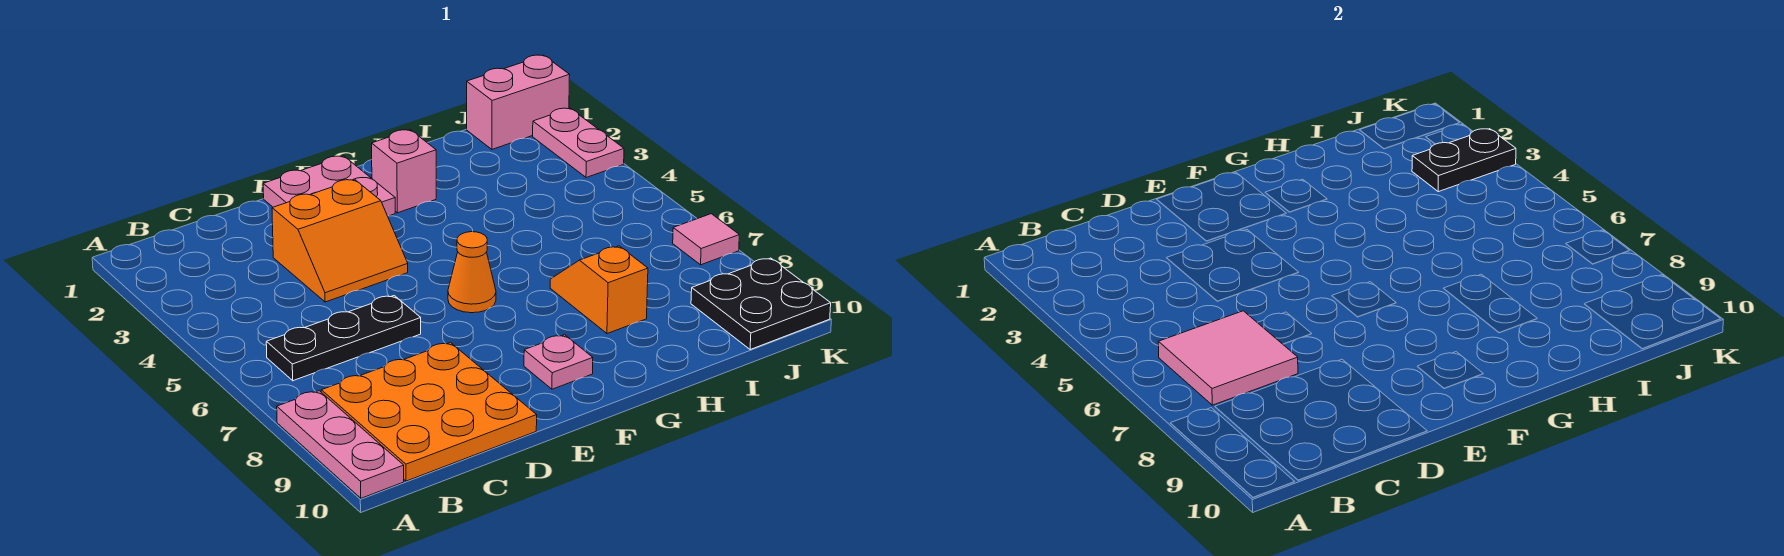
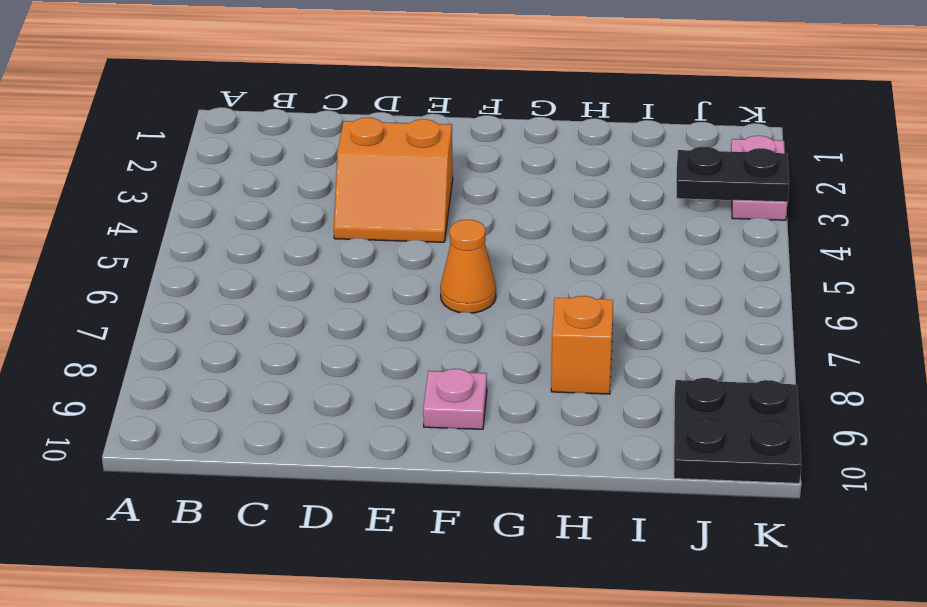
none -> pink 1x3 plate [277,391,404,498]
none -> black 1x3 plate [266,296,421,381]
none -> orange 3x3 plate [321,342,537,481]

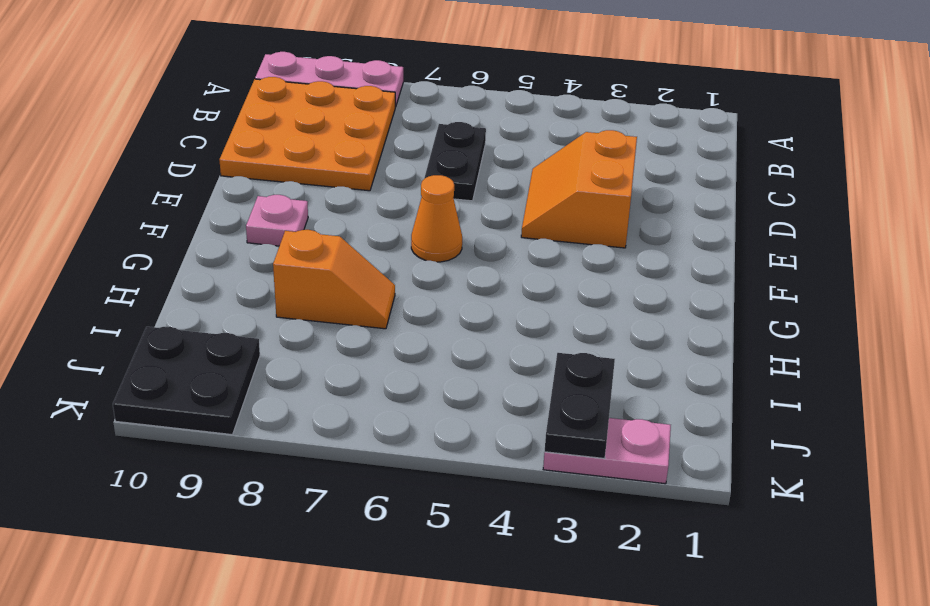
black 1x2 plate [424,122,486,201] -> black 1x3 plate [266,296,421,381]
none -> pink 2x2 plate [263,156,395,216]
none -> pink 1x1 brick [372,130,436,213]
none -> pink 1x2 brick [467,55,570,149]

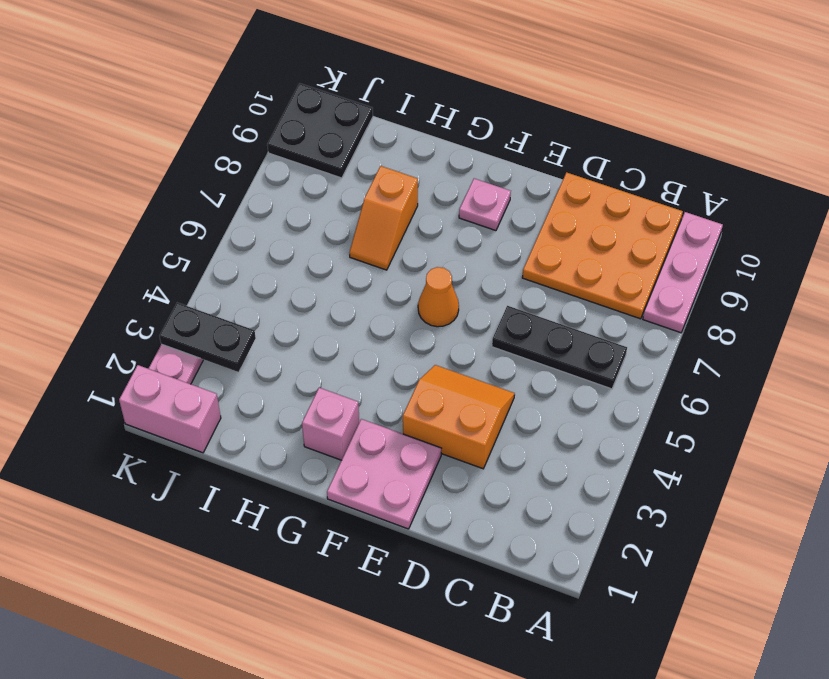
none -> pink 1x1 tile [673,214,739,265]
none -> pink 2x2 tile [1158,311,1298,405]

